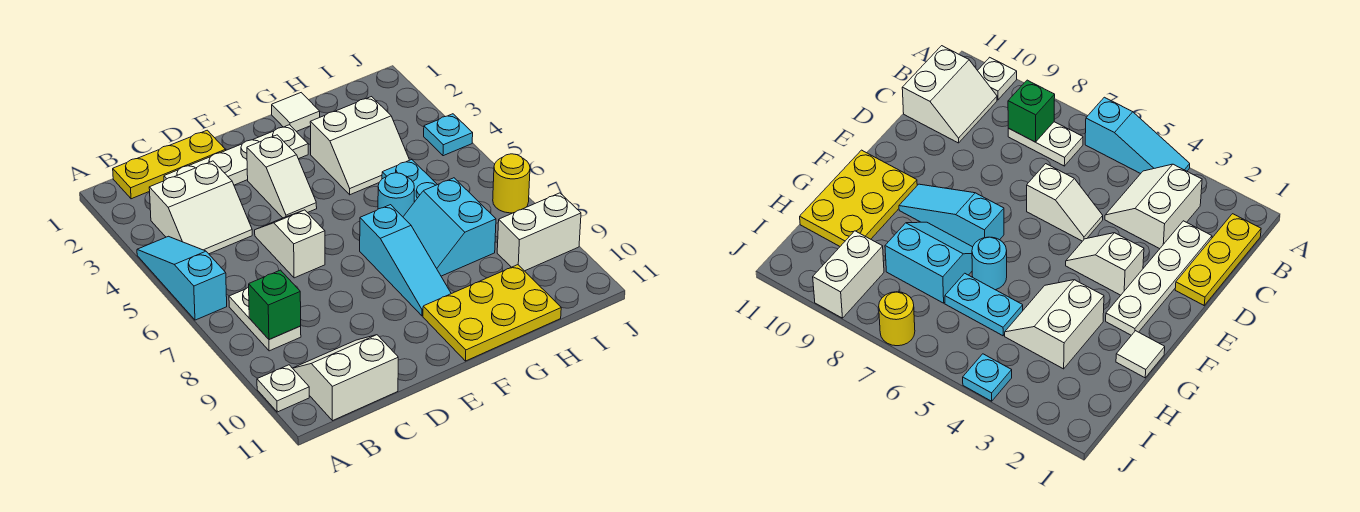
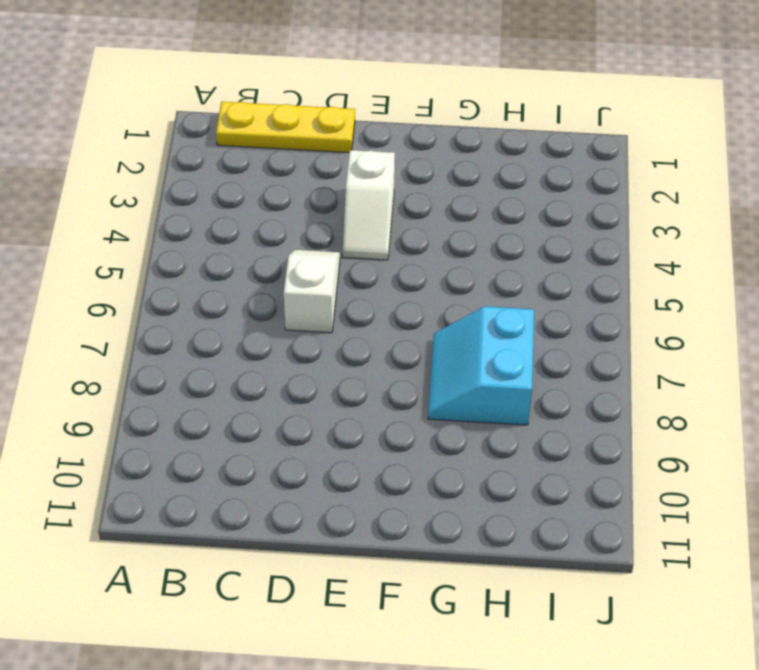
none -> cyan 1x3 slope [137,236,227,320]
none -> white 1x1 plate [257,365,309,412]
none -> white 2x2 slope [149,161,252,254]

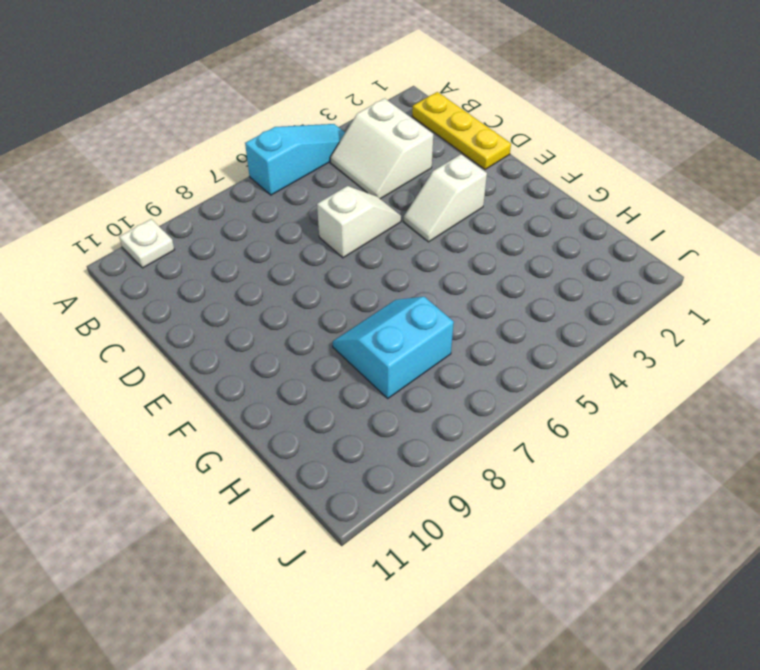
none -> white 1x2 plate [229,287,301,351]
none -> white 2x2 slope [293,335,398,421]
none -> white 1x4 plate [164,125,308,185]

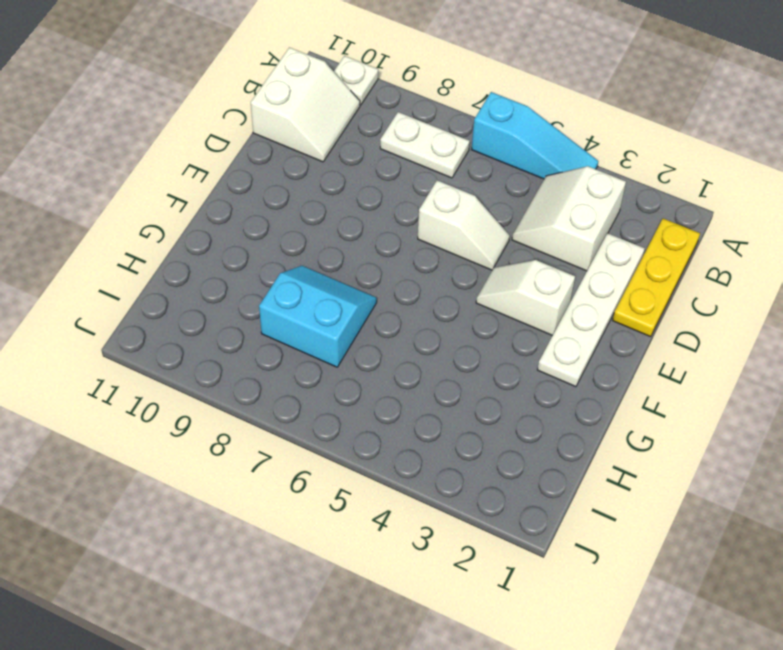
none -> cyan 1x3 slope [360,205,451,316]
none -> yellow 2x3 plate [423,265,561,361]
none -> white 1x1 tile [272,93,320,132]

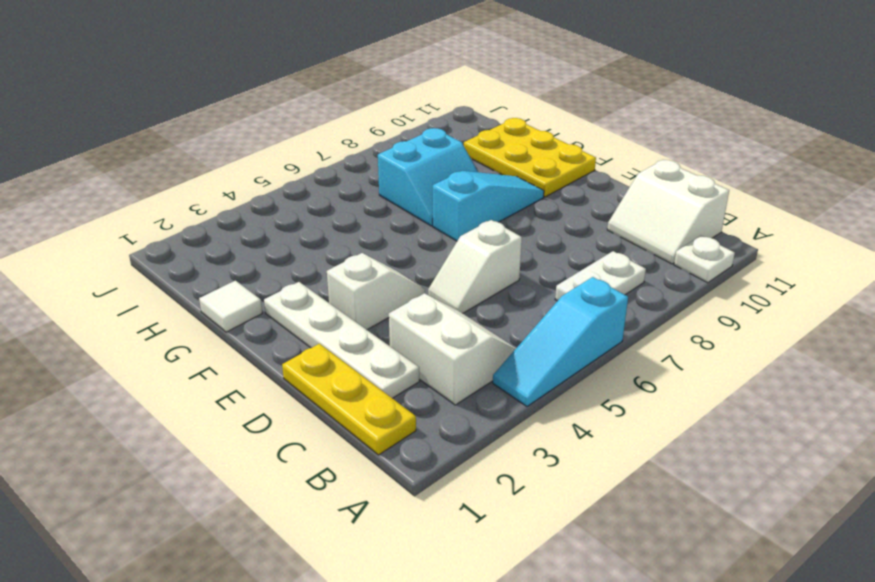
none -> white 2x2 slope [310,97,409,195]
none -> cyan 1x1 round brick [378,173,414,217]
none -> cyan 1x2 plate [382,160,437,202]

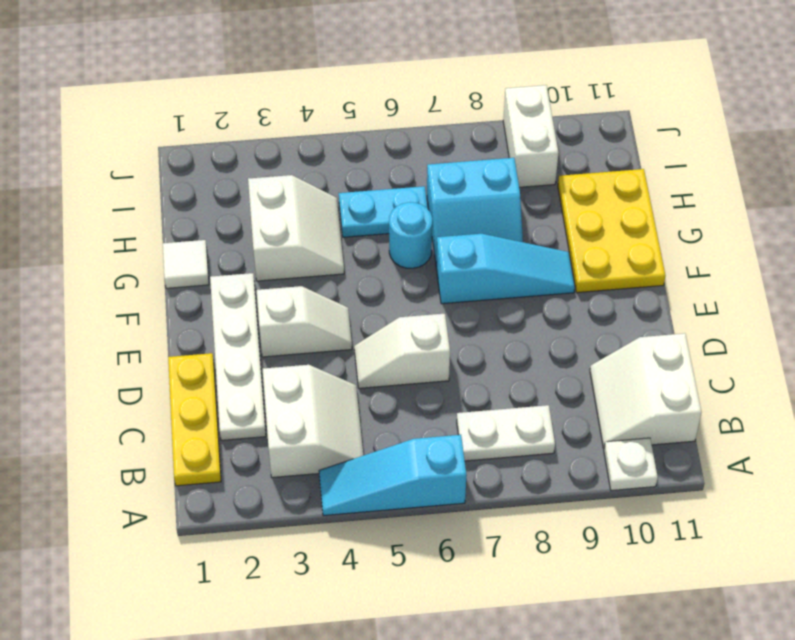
none -> cyan 1x1 plate [424,114,473,156]
none -> yellow 1x1 round brick [493,154,530,213]
none -> green 1x1 brick [249,270,301,340]

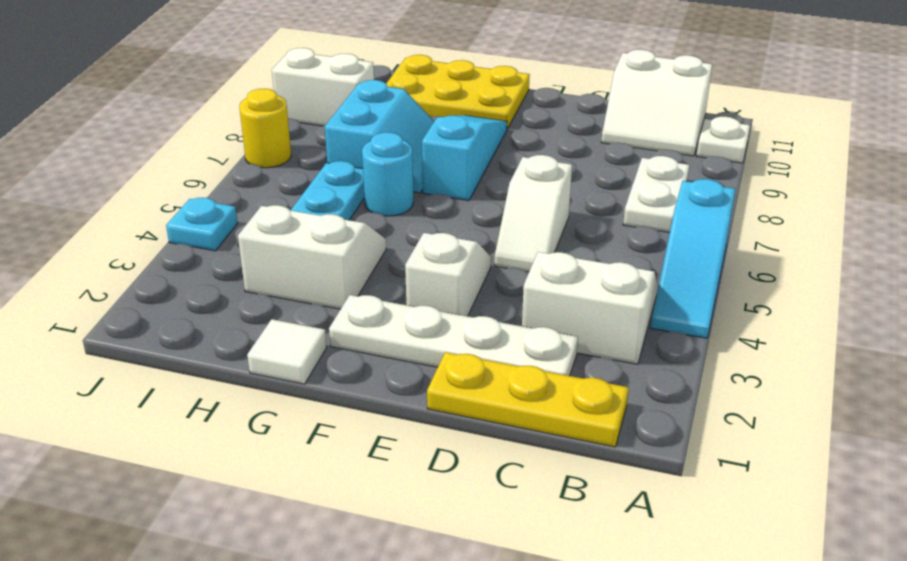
none -> green 1x1 brick [249,270,301,340]

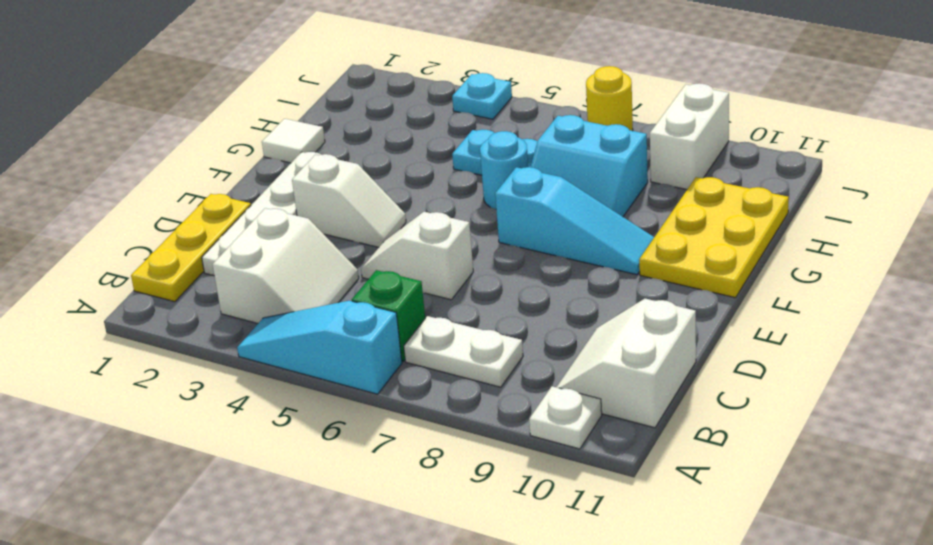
green 1x1 brick [352,270,425,361] -> green 1x1 brick moved to [249,270,301,340]
none -> white 2x2 slope [310,97,409,195]

